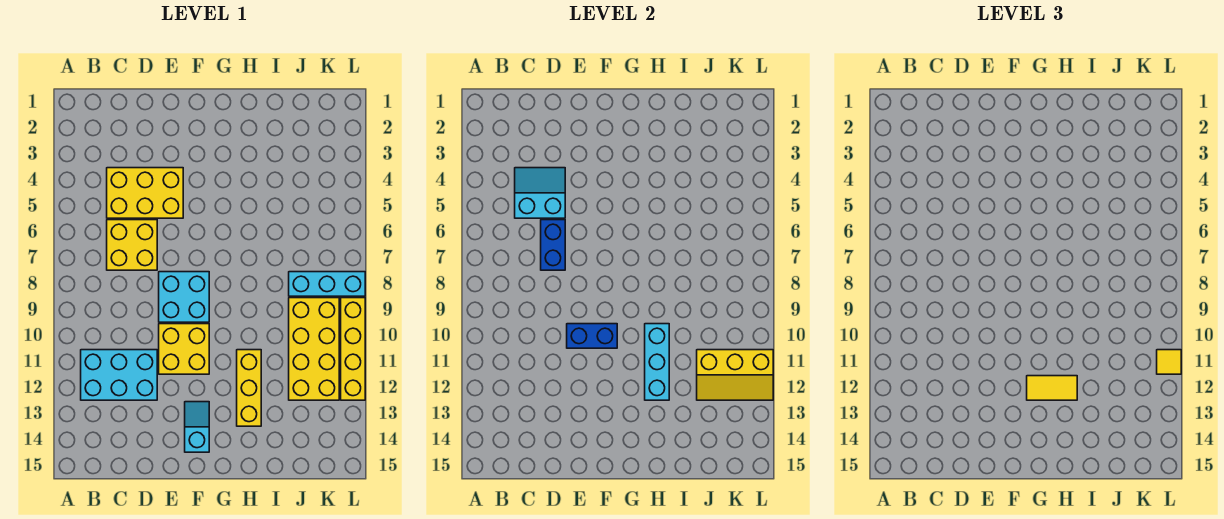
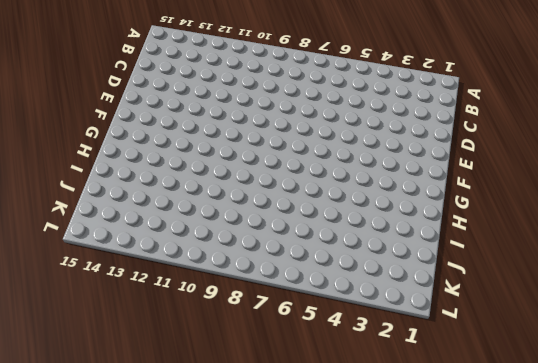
none -> cyan 2x3 brick [81,350,157,400]
none -> yellow 2x3 brick [107,168,183,218]
none -> yellow 2x2 brick [107,220,157,270]

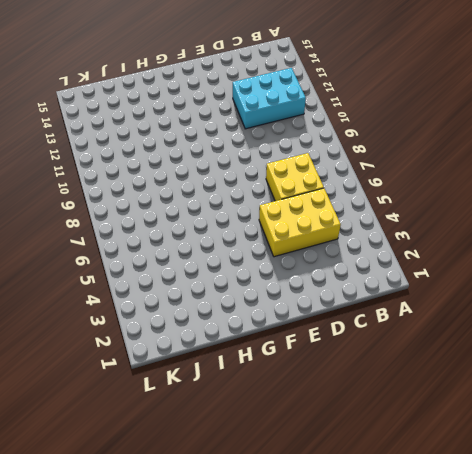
none -> cyan 2x2 brick [159,272,209,322]
none -> yellow 2x2 brick [159,324,209,374]
none -> cyan 1x2 slope [185,402,209,452]

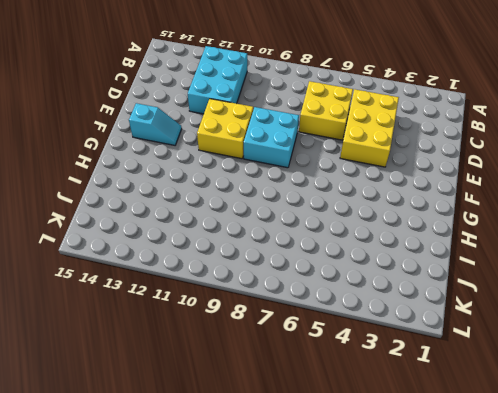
none -> yellow 1x3 brick [237,350,261,426]
none -> cyan 1x3 brick [289,272,365,296]
none -> yellow 2x4 brick [289,298,339,400]

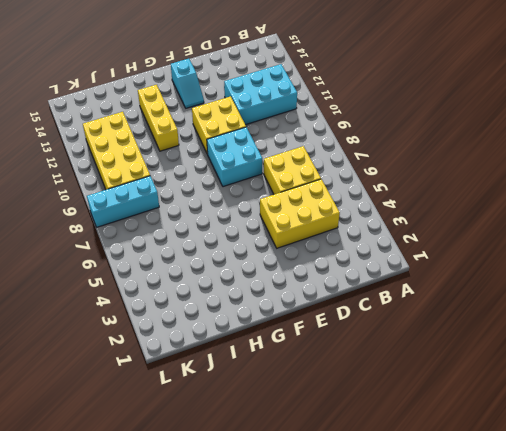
none -> yellow 1x4 brick [341,298,365,400]
none -> cyan 2x2 slope [515,168,565,218]
none -> blue 1x2 brick [541,220,565,270]

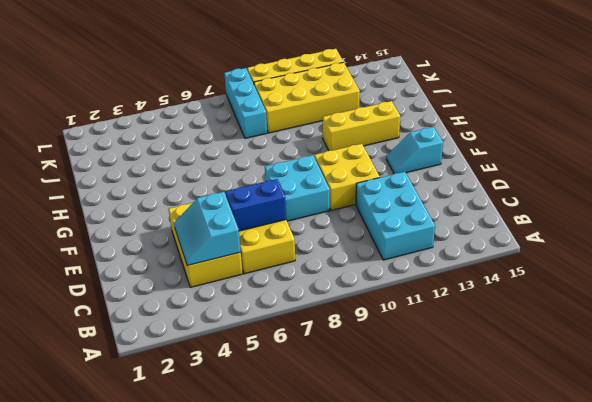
none -> blue 1x2 brick [567,324,617,348]
none -> cyan 1x3 brick [645,324,669,400]
none -> yellow 2x3 slope [697,350,773,400]

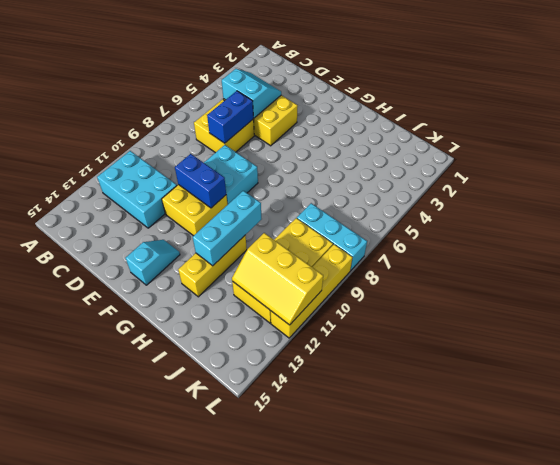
none -> yellow 1x2 tile [1027,376,1077,400]
none -> yellow 1x1 tile [1157,350,1181,374]

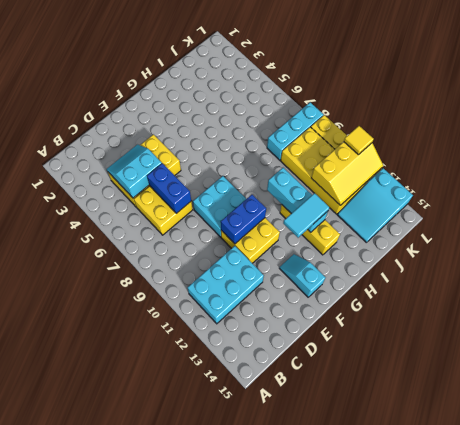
cyan 1x2 tile [283,193,329,238] -> yellow 1x2 tile [1027,376,1077,400]
cyan 2x3 slope [338,168,413,243] -> none

